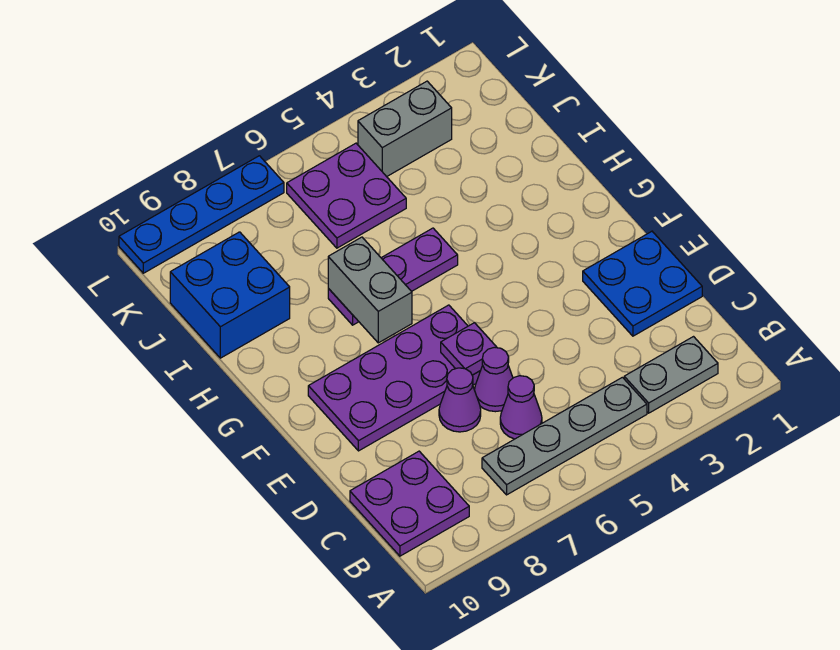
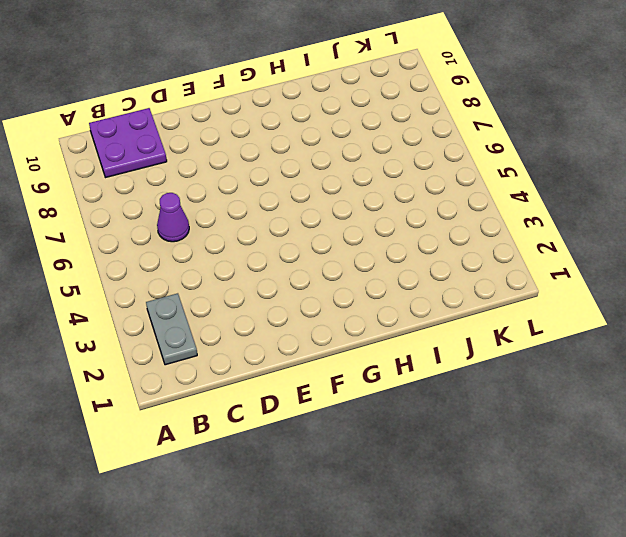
none -> grey 1x4 plate [482,377,647,495]
none -> blue 2x2 plate [583,231,702,336]
none -> purple 1x1 cone [475,347,513,412]

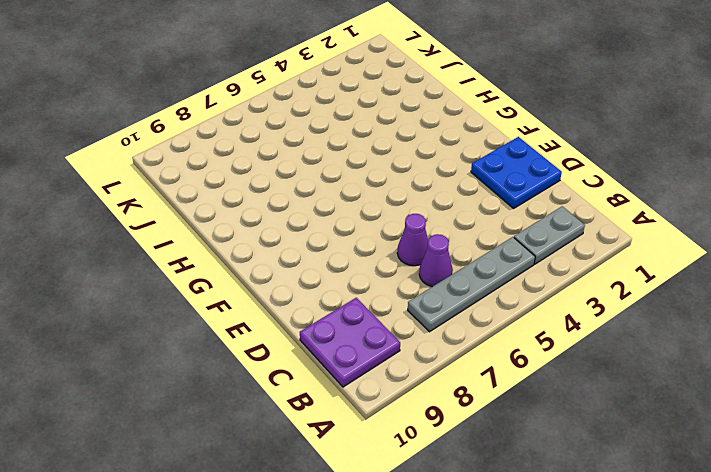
none -> purple 1x1 cone [439,368,481,432]
none -> purple 2x4 plate [308,305,480,451]
none -> purple 1x3 plate [328,228,458,325]

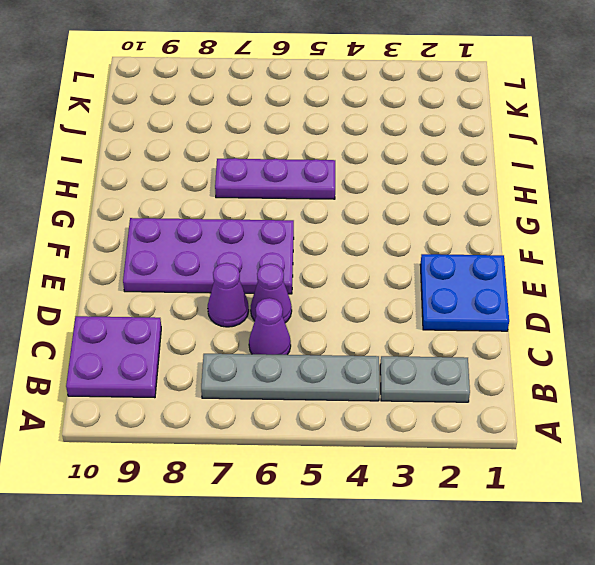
none -> blue 2x2 brick [170,232,290,358]
none -> purple 2x2 plate [287,143,406,248]
none -> grey 1x2 brick [358,81,452,177]

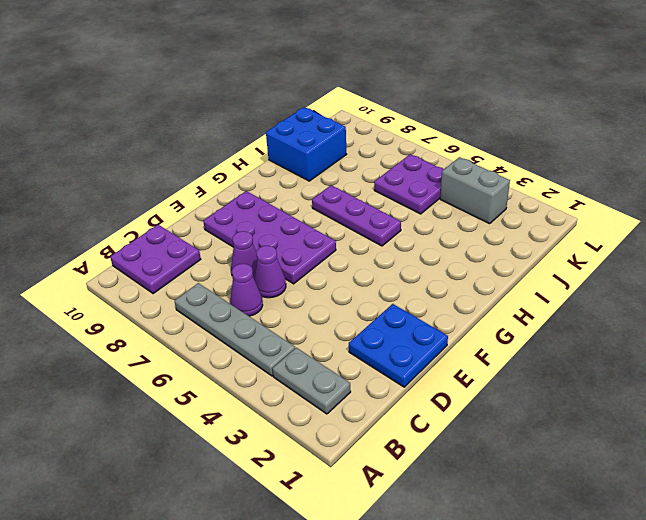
none -> blue 1x4 plate [119,156,284,273]
none -> purple 1x1 plate [441,323,497,375]
none -> grey 1x2 brick [328,237,412,343]

